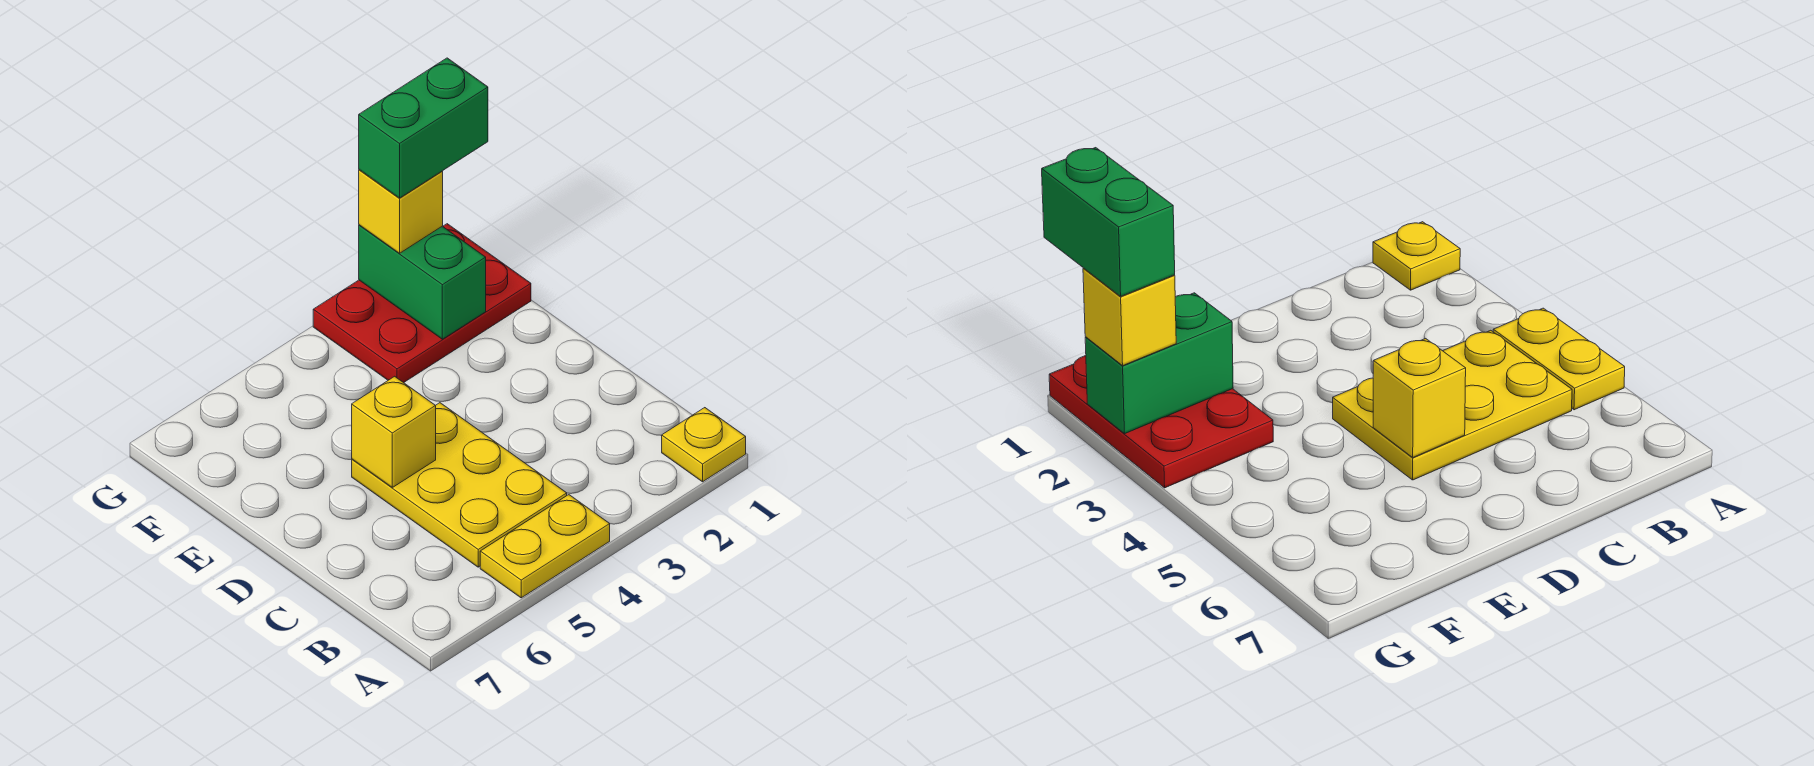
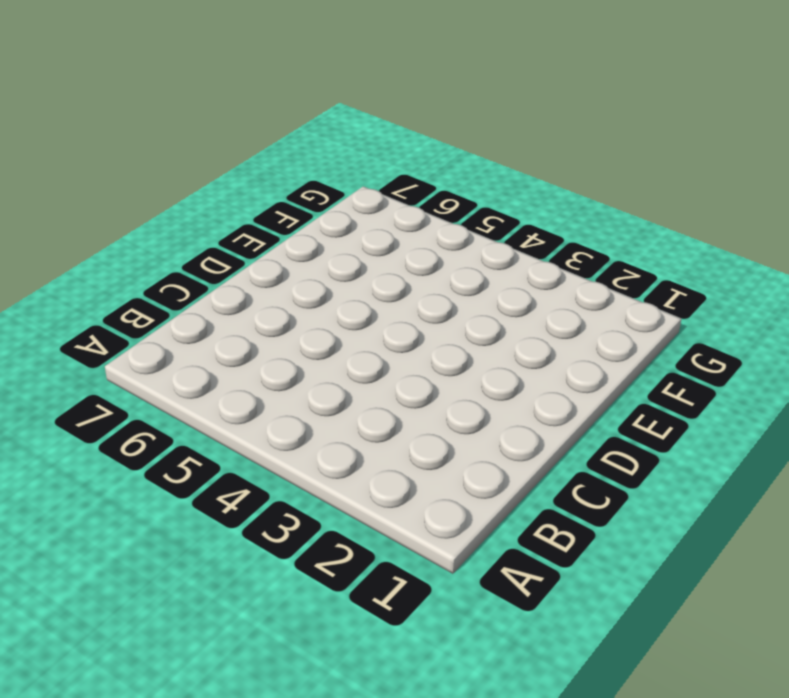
none -> yellow 1x1 plate [662,408,746,482]
none -> yellow 1x2 plate [480,495,610,598]

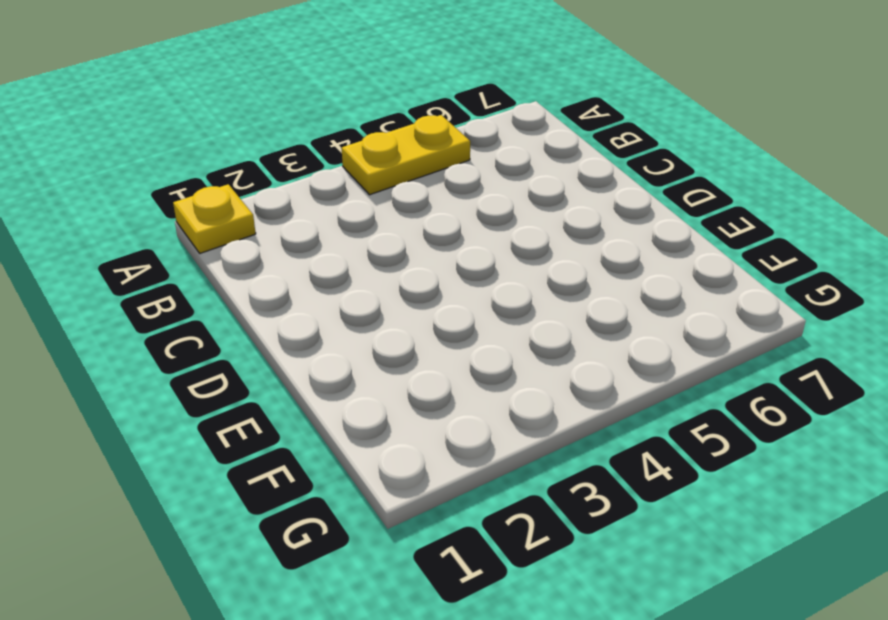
none -> yellow 2x3 plate [352,403,567,567]
none -> red 2x3 plate [313,224,531,383]

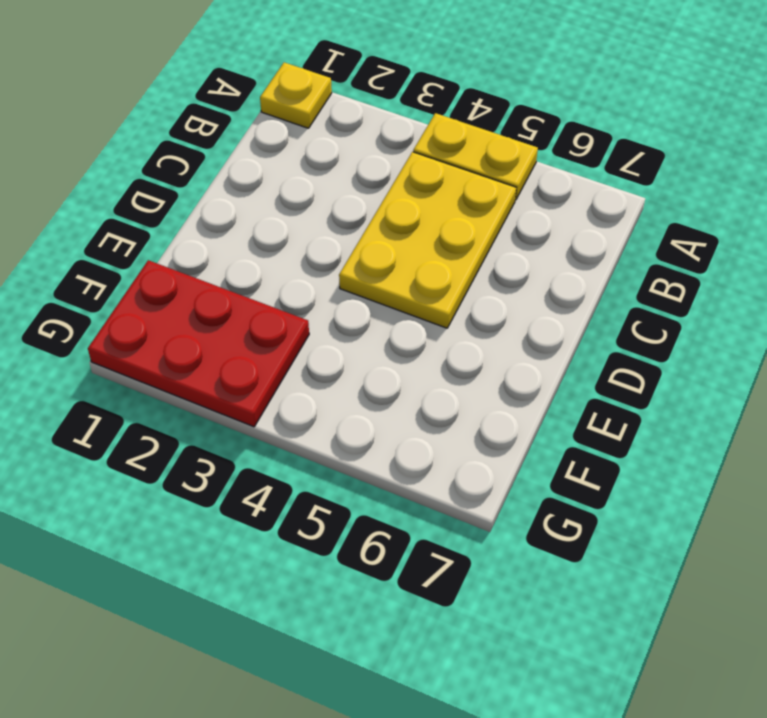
none -> yellow 1x1 brick [352,376,436,487]
none -> green 1x2 brick [359,225,486,339]

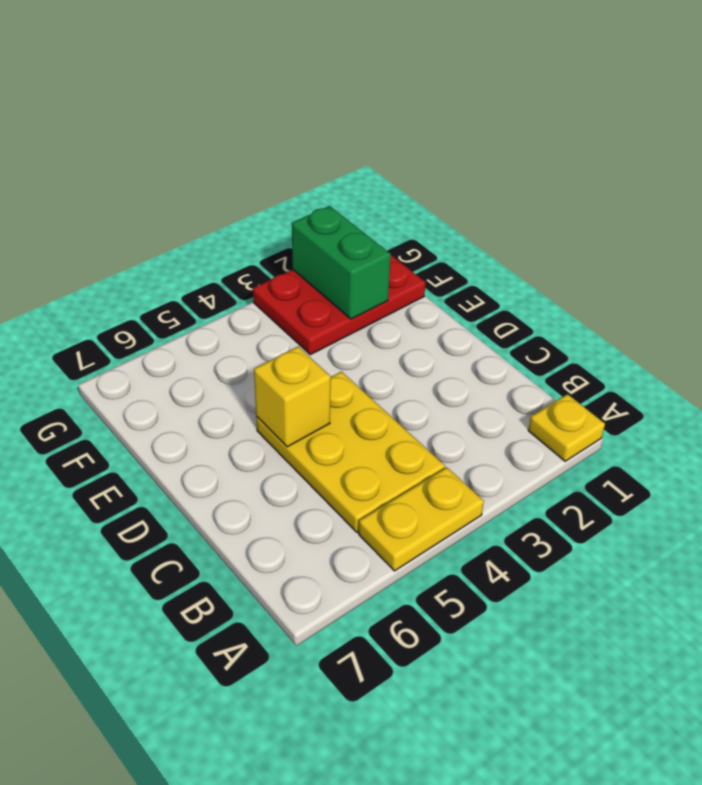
none -> yellow 1x1 brick [359,170,443,253]
none -> green 1x2 brick [359,58,488,198]

